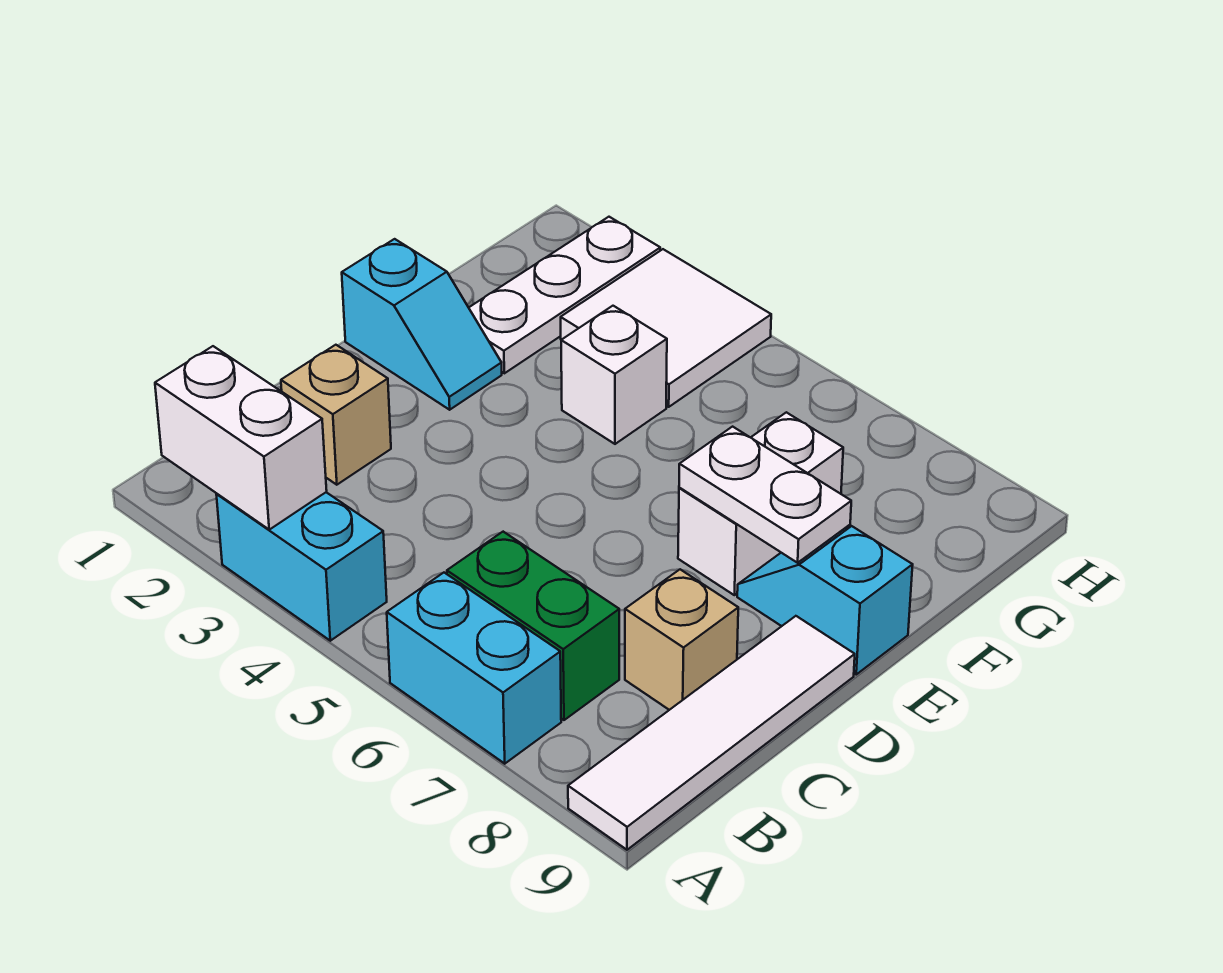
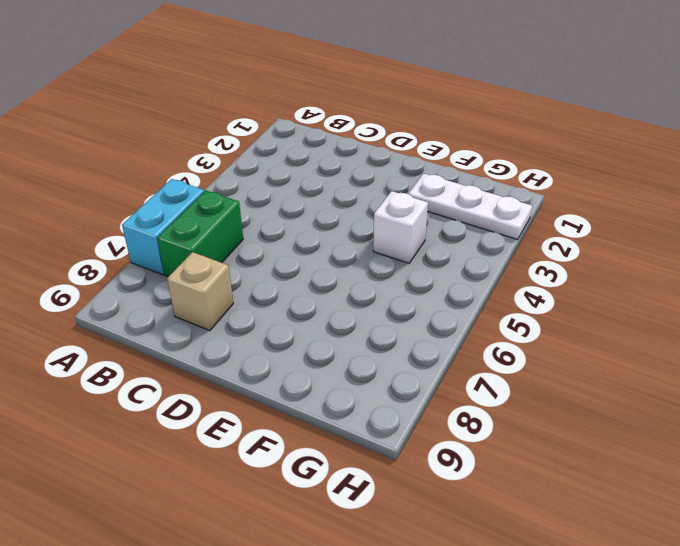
none -> cyan 1x2 brick [216,492,387,641]
none -> white 1x4 tile [568,616,855,850]
none -> tan 1x1 brick [281,345,391,485]

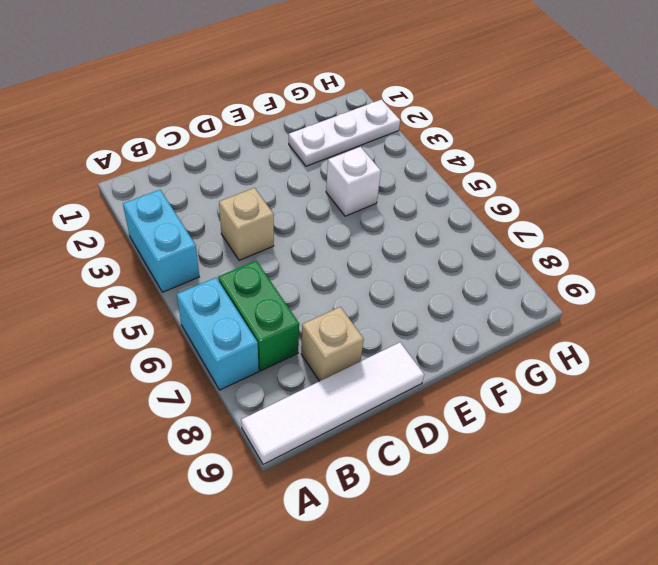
tan 1x1 brick [219,188,274,260] -> tan 1x1 brick moved to [281,345,391,485]
none -> cyan 1x2 slope [342,239,502,410]
none -> white 1x2 brick [678,412,843,595]
none -> cyan 1x2 slope [737,526,913,674]

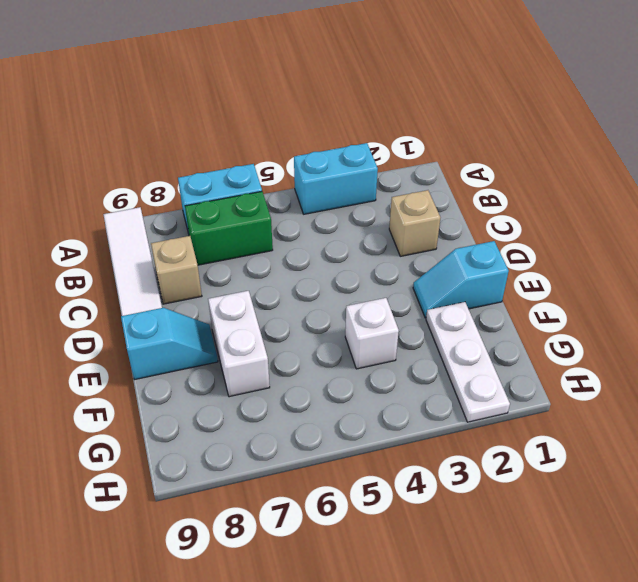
none -> white 2x2 tile [561,249,771,407]
none -> white 1x2 brick [155,346,327,530]
none -> white 1x2 plate [679,427,851,563]

